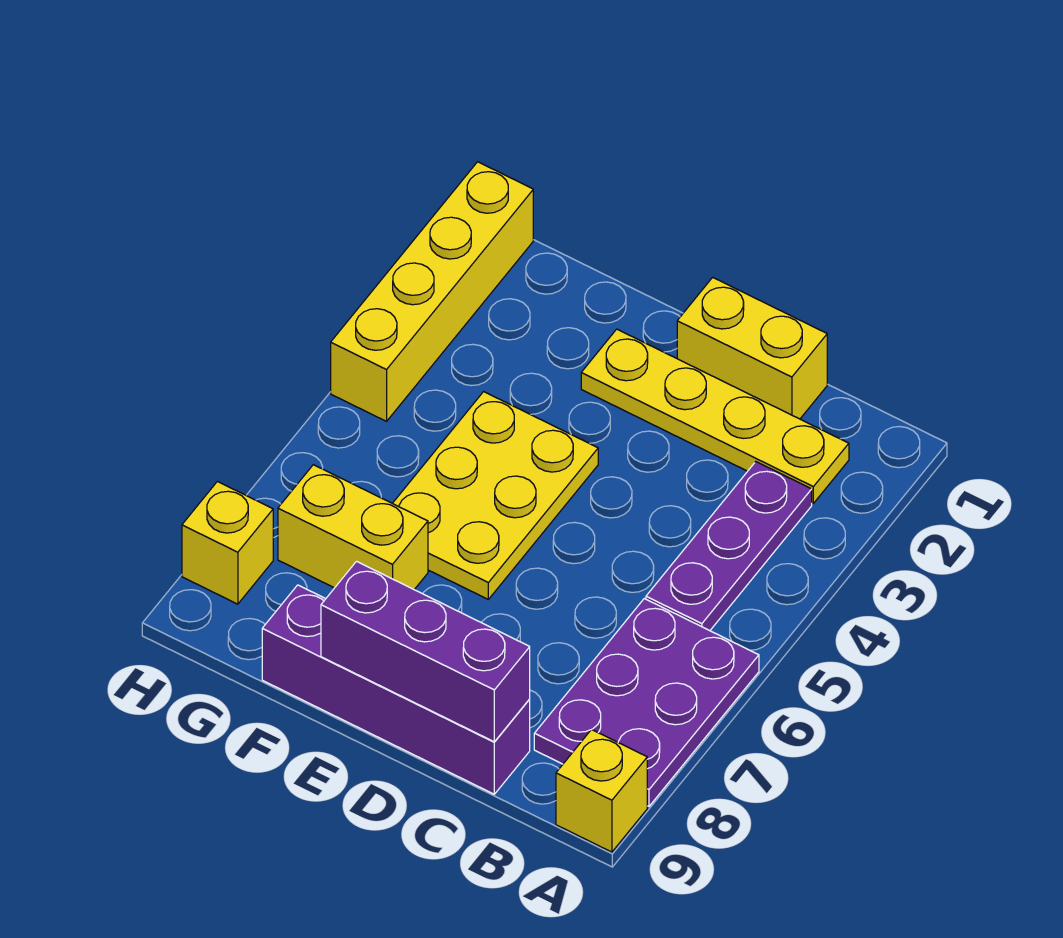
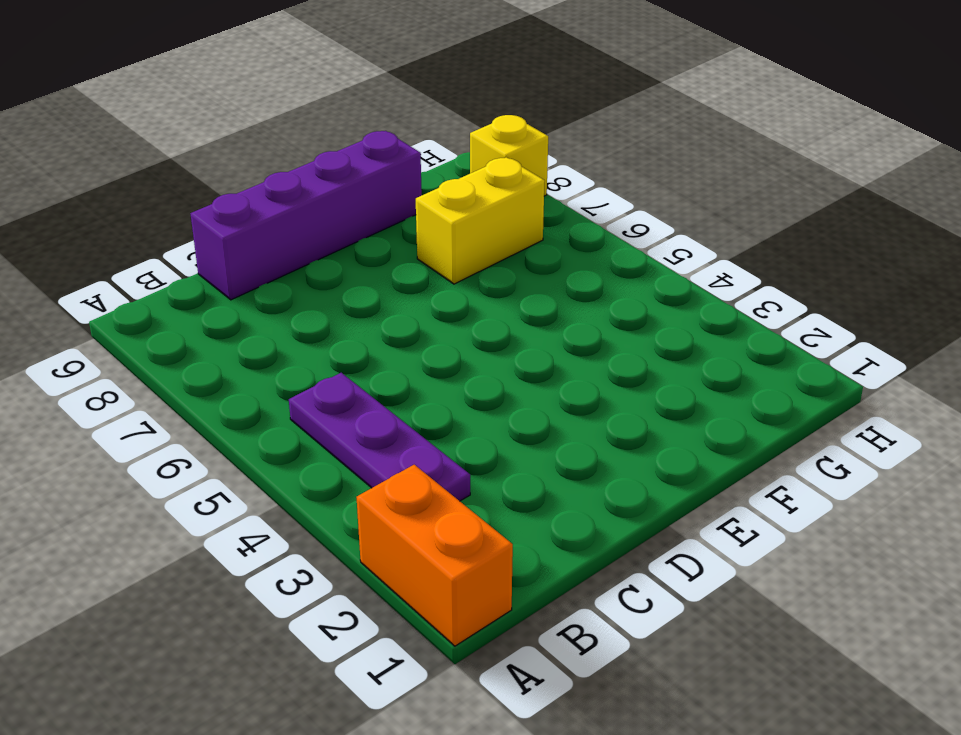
orange 1x2 brick [356,465,513,646] -> none
none -> purple 2x3 plate [534,599,759,806]
none -> yellow 1x1 brick [556,729,647,852]

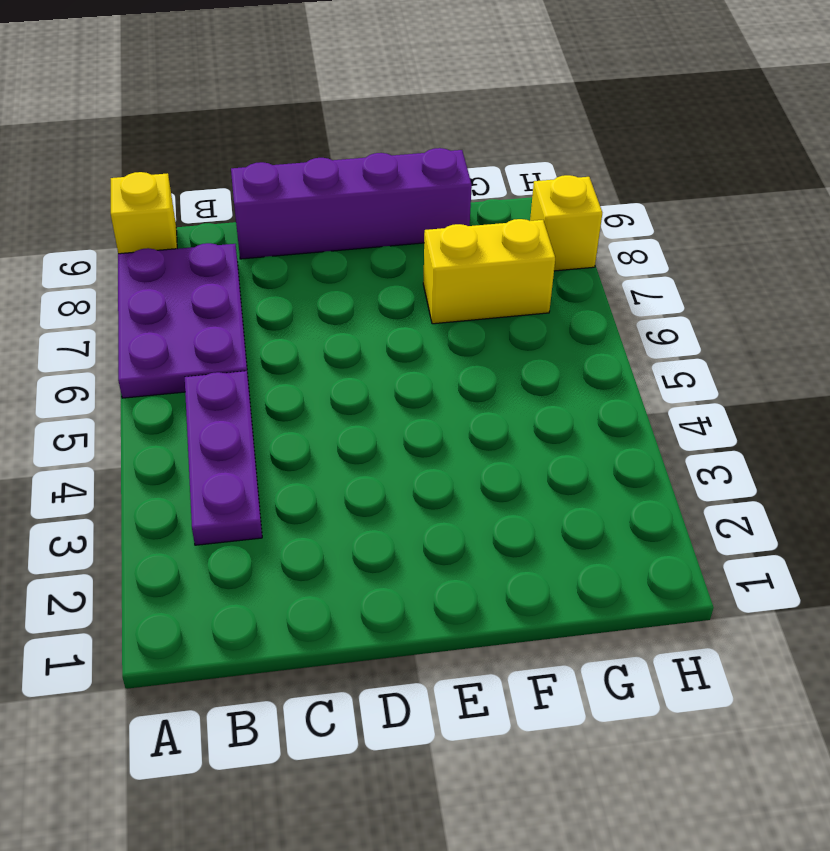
none -> yellow 1x4 plate [581,329,849,503]
none -> yellow 1x2 brick [677,277,827,419]

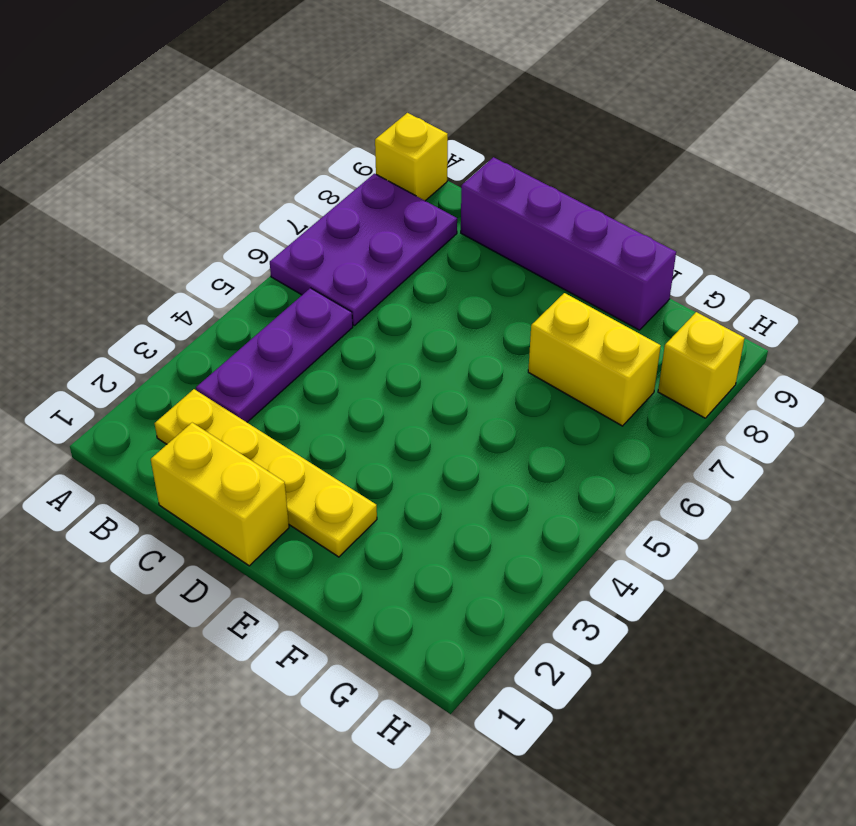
none -> yellow 2x3 plate [393,392,598,599]
none -> yellow 1x4 brick [331,162,533,421]

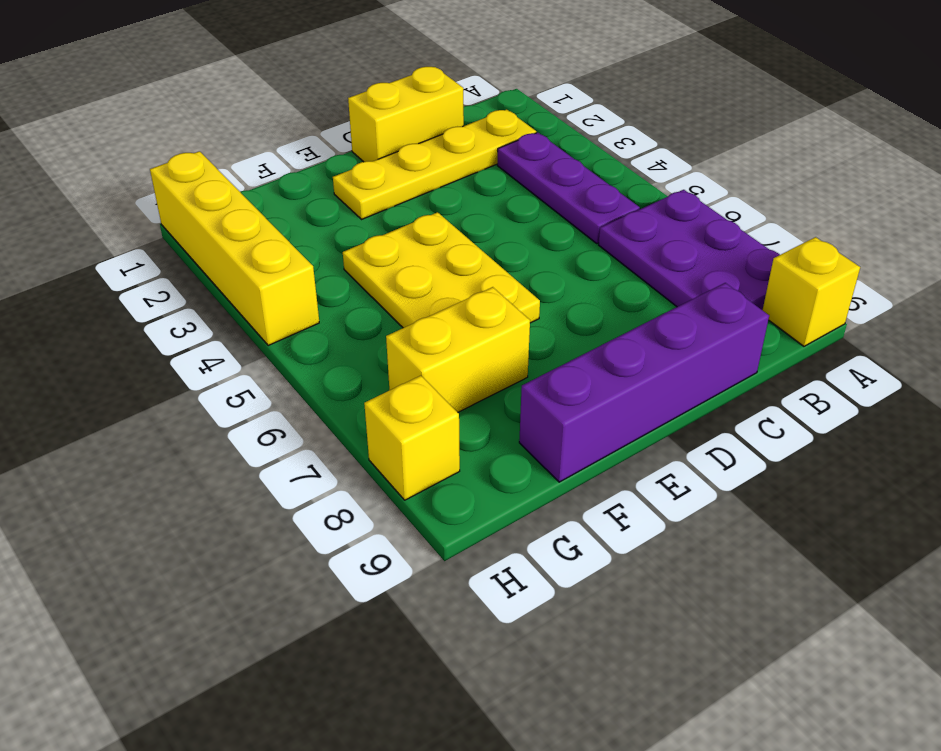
none -> purple 1x3 brick [321,561,530,742]

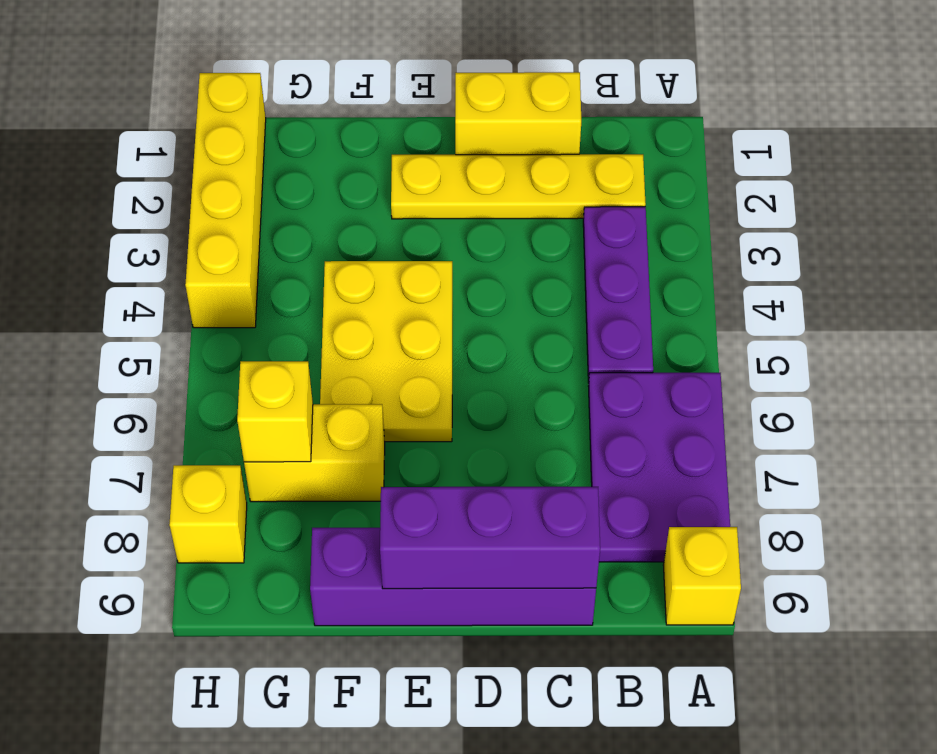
yellow 1x1 brick [237,361,313,462] -> none

